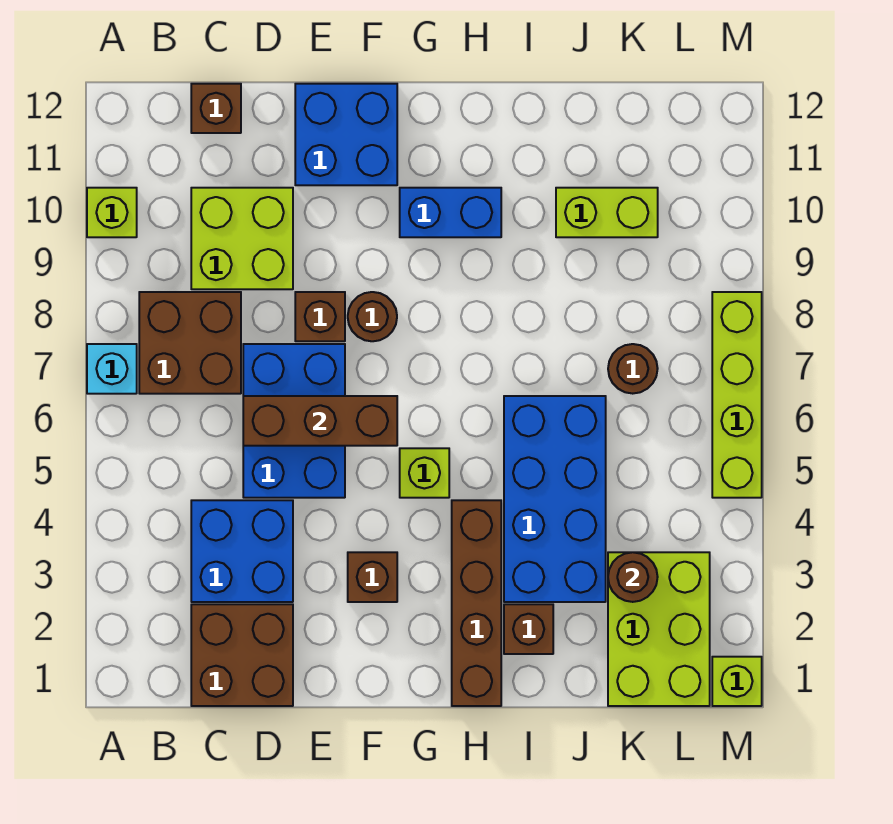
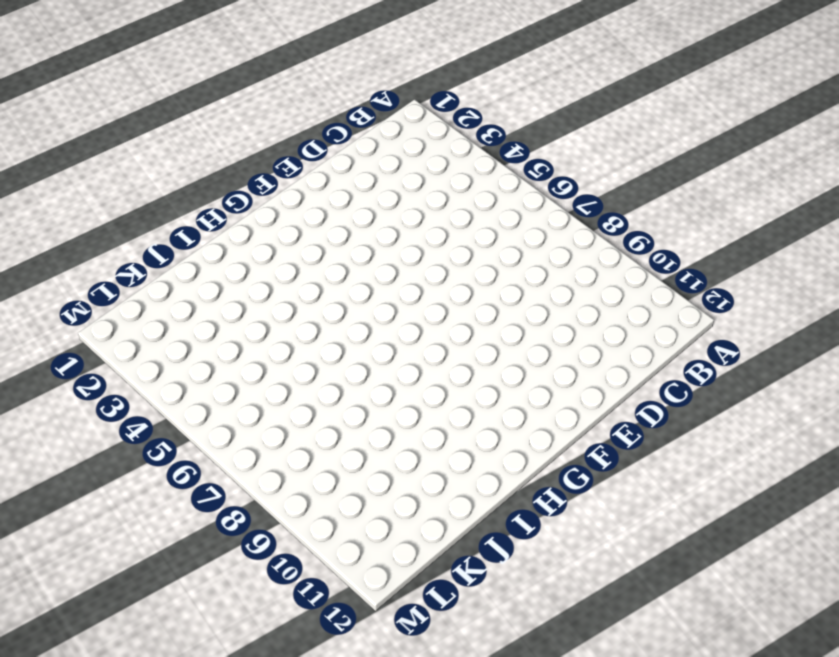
none -> cyan 1x1 brick [87,344,137,394]
none -> lime 1x1 brick [87,188,137,237]
none -> brown 2x2 brick [139,292,241,394]

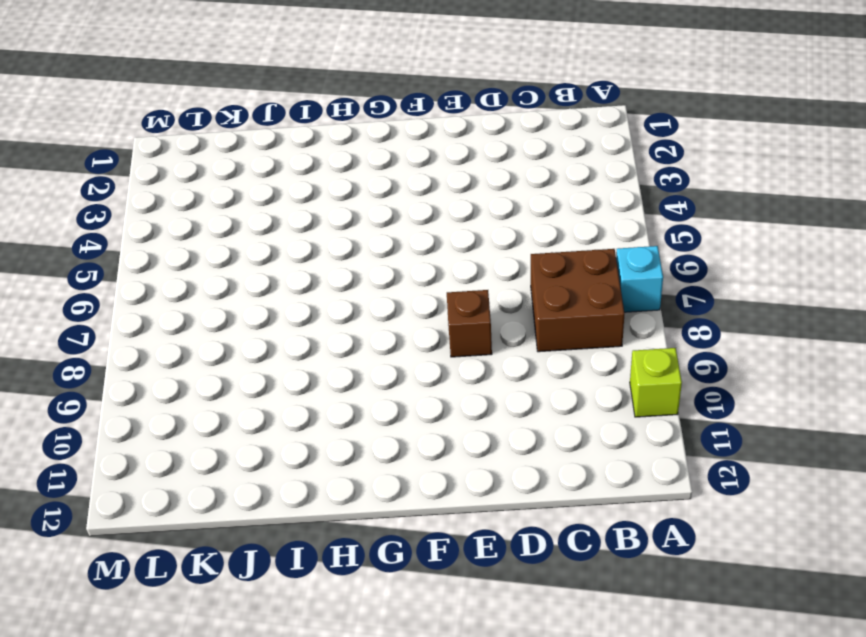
none -> brown 2x2 brick [191,604,293,706]
none -> blue 2x2 brick [191,500,293,602]
none -> lime 2x2 brick [191,188,293,289]

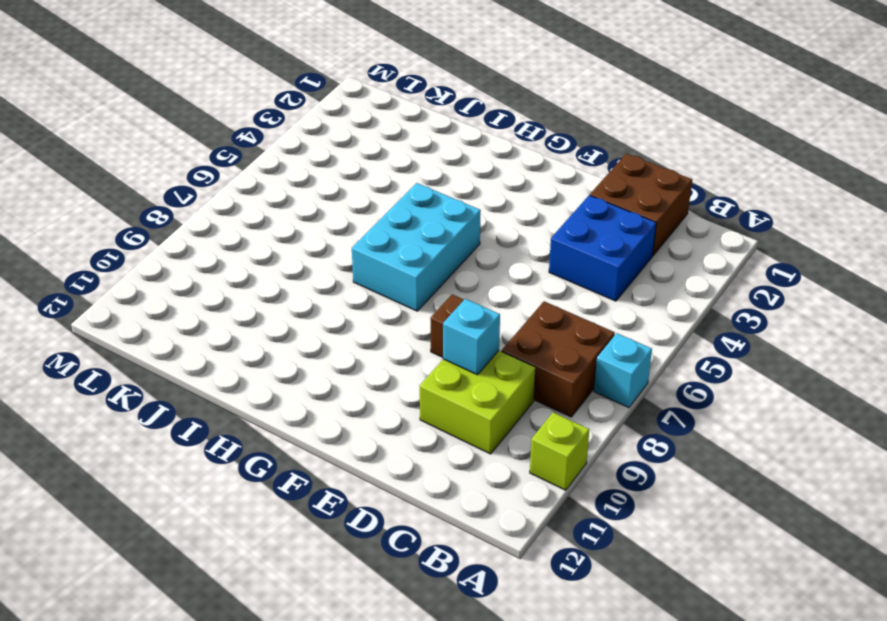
cyan 1x1 brick [443,299,500,375] -> none
cyan 2x3 brick [352,183,481,311] -> lime 1x1 brick [400,448,449,498]
none -> brown 1x1 brick [191,84,241,133]
none -> blue 2x3 brick [243,344,345,498]
none -> blue 2x2 brick [295,84,397,185]

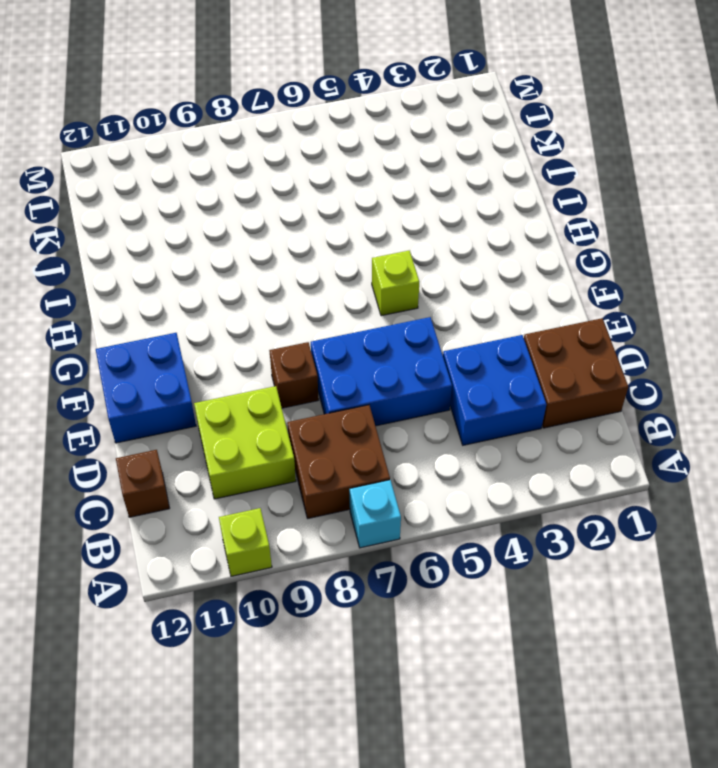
none -> brown 1x1 brick [348,552,397,602]
none -> brown 1x1 round brick [348,292,397,341]
none -> blue 1x2 brick [400,188,501,237]

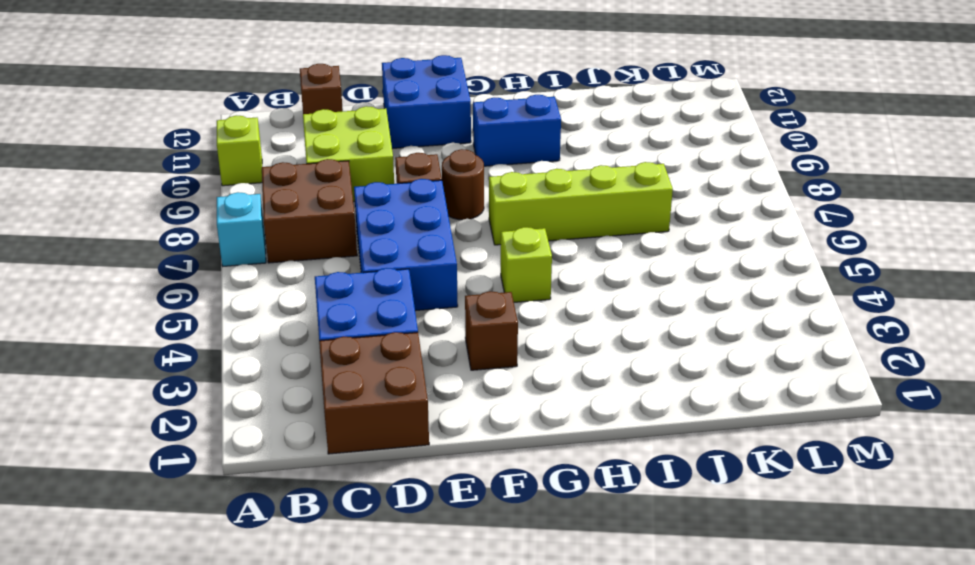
lime 1x4 brick [489,162,673,245] -> lime 1x4 brick turned to [712,292,762,498]
none -> brown 1x4 brick [452,500,501,706]
none -> brown 1x1 brick [504,604,553,654]
none -> blue 2x4 brick [504,396,606,602]

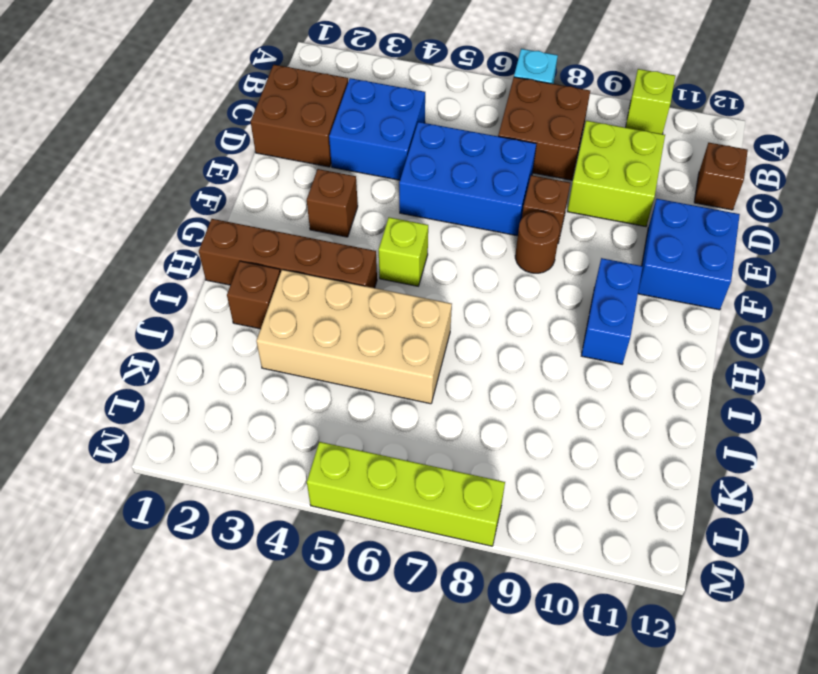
tan 2x4 brick [256,270,452,404] -> blue 2x4 brick [504,396,606,602]
none -> lime 1x2 brick [556,188,658,237]
none -> lime 2x3 brick [608,552,710,706]
none -> brown 1x1 round brick [608,344,658,394]

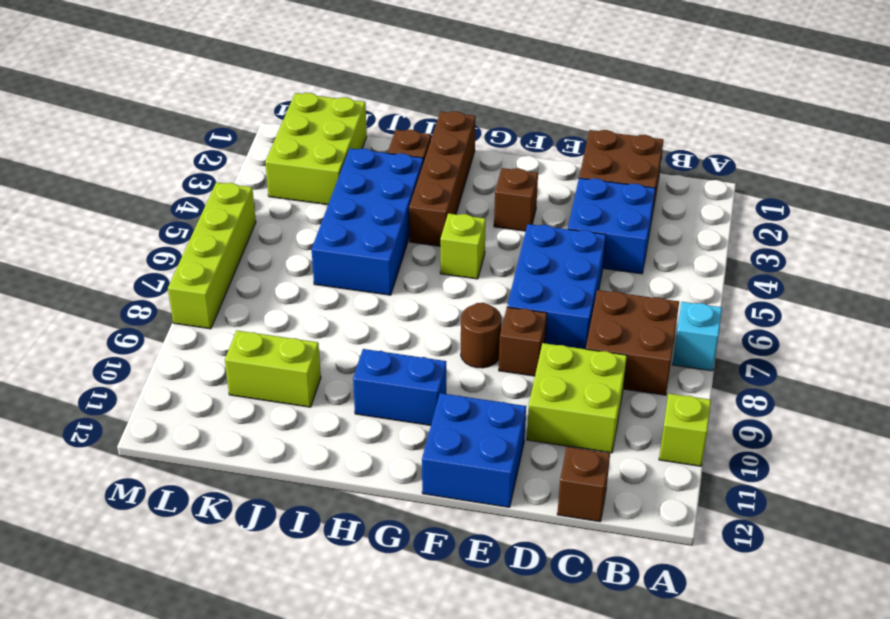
none -> brown 1x1 round brick [608,344,658,394]
none -> lime 1x1 brick [712,657,762,706]
none -> brown 1x3 brick [243,396,397,446]

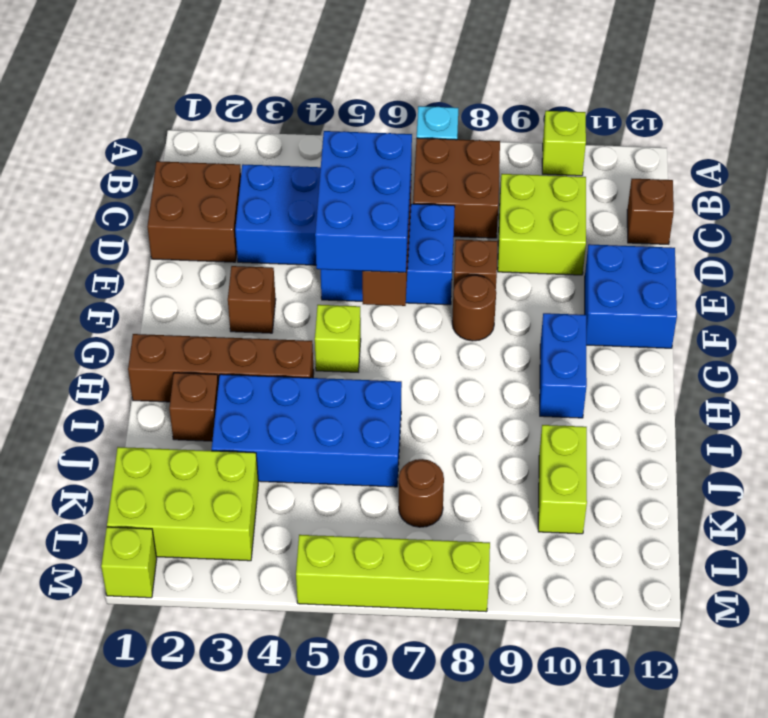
blue 2x3 brick [315,131,412,272] -> none
none -> brown 1x1 round brick [608,552,658,602]

